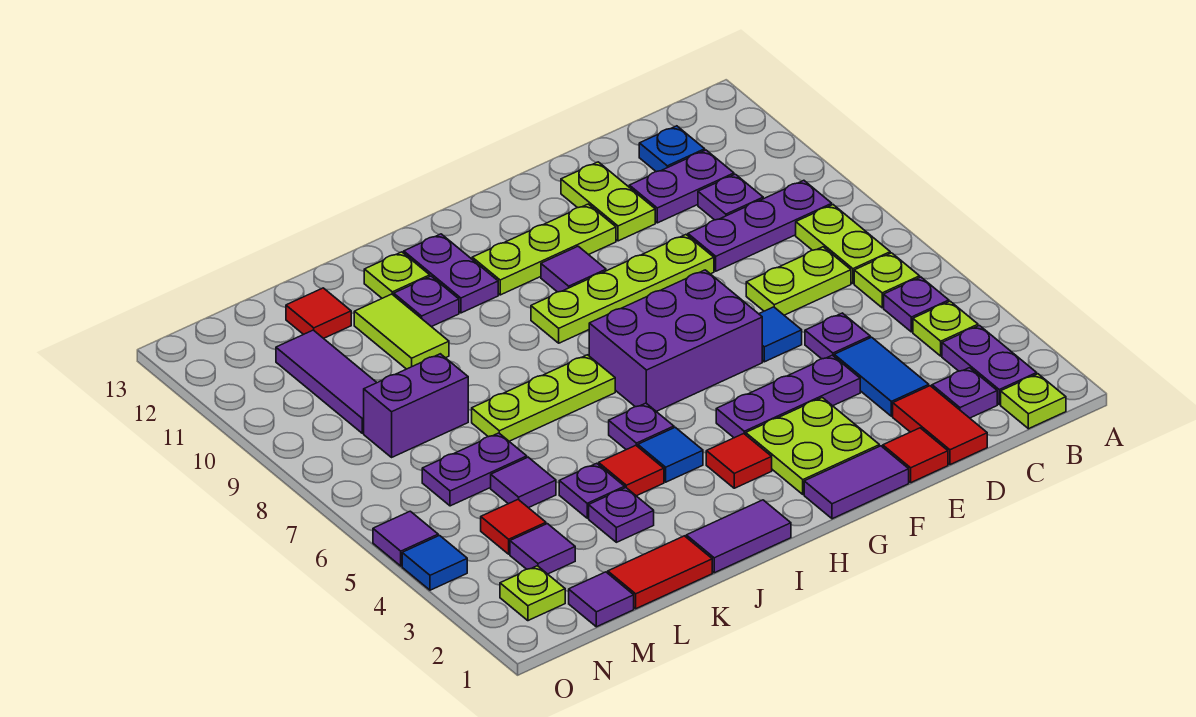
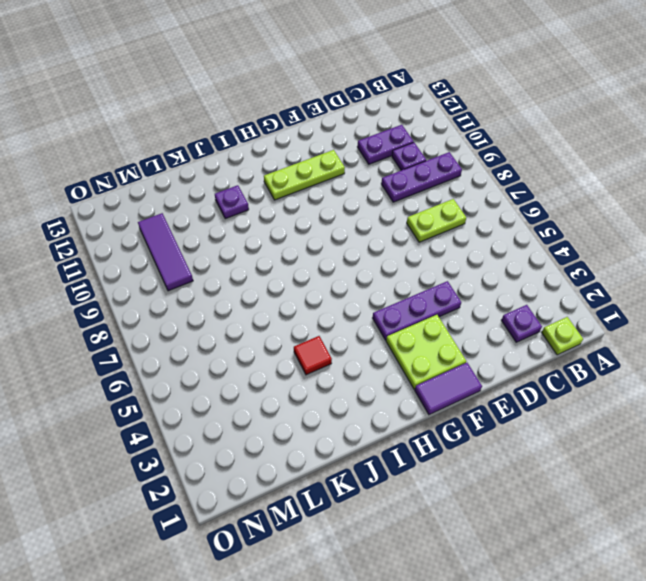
none -> purple 1x2 plate [942,326,1037,404]
none -> lime 1x1 plate [913,301,978,356]
none -> purple 1x1 plate [884,277,949,332]
none -> lime 1x1 plate [854,253,920,308]

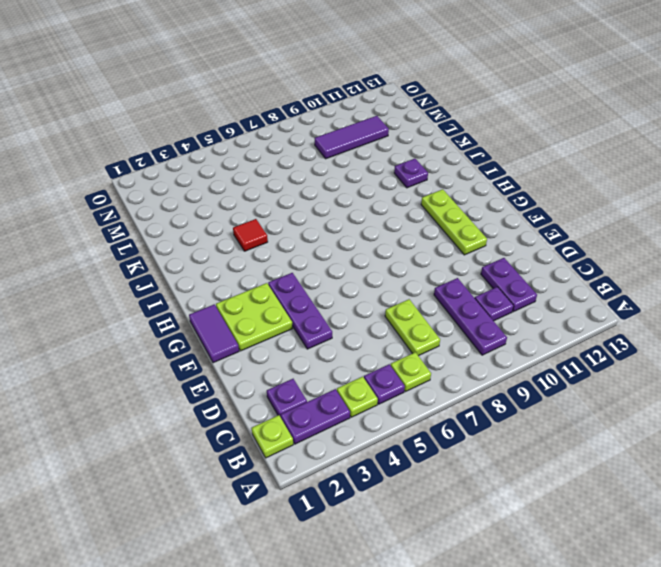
none -> lime 1x2 plate [796,205,890,284]
none -> blue 1x1 plate [639,126,705,172]
none -> red 1x2 tile [893,386,987,465]
none -> blue 1x2 tile [834,337,929,416]

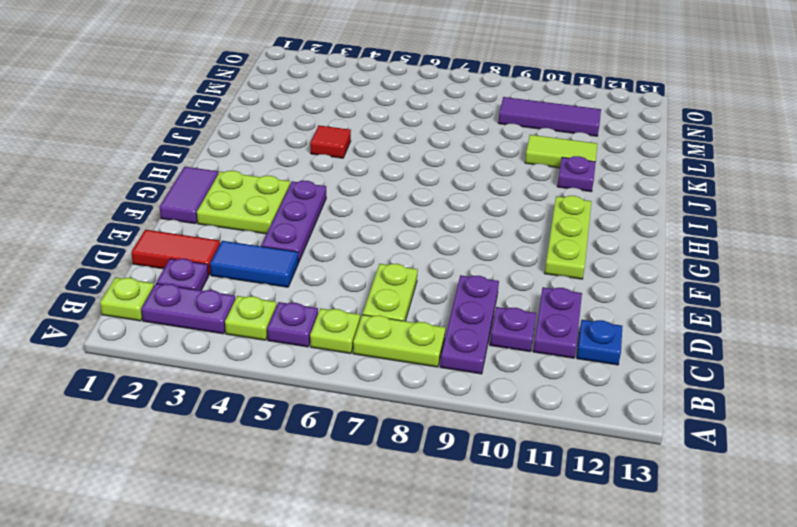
none -> purple 1x1 plate [805,313,870,359]
none -> red 1x1 tile [883,428,948,483]
none -> blue 1x1 tile [759,307,802,362]
none -> lime 1x4 plate [531,235,714,343]

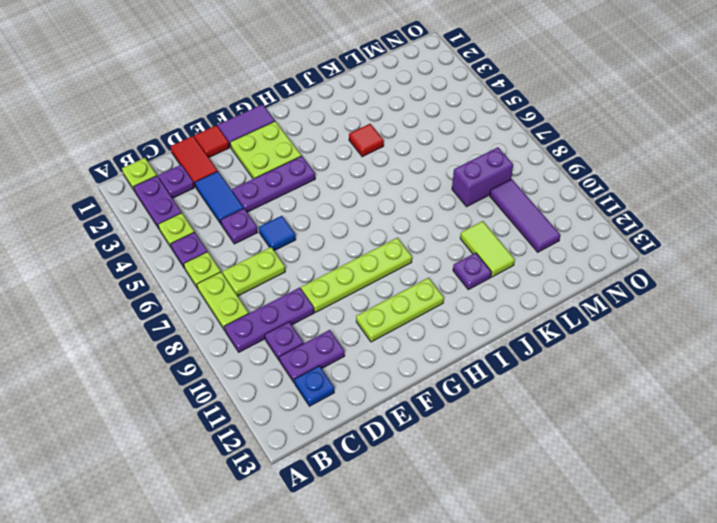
none -> lime 1x2 plate [561,162,655,241]
none -> purple 2x3 brick [589,270,762,411]
none -> purple 1x1 tile [541,246,606,292]
none -> red 1x1 tile [706,434,772,488]

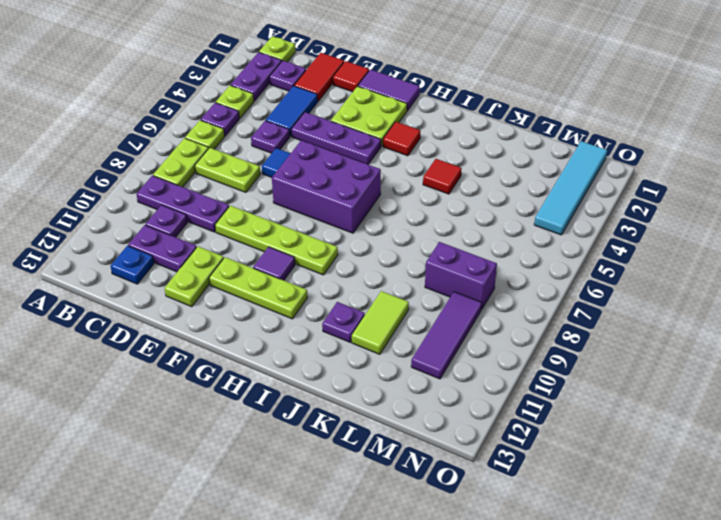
cyan 1x4 tile [534,141,607,235] -> lime 1x1 plate [500,566,565,621]
none -> purple 1x2 tile [686,500,791,573]
none -> blue 1x1 tile [638,427,703,482]
none -> purple 1x1 plate [609,403,674,450]
none -> lime 1x3 plate [472,355,615,441]

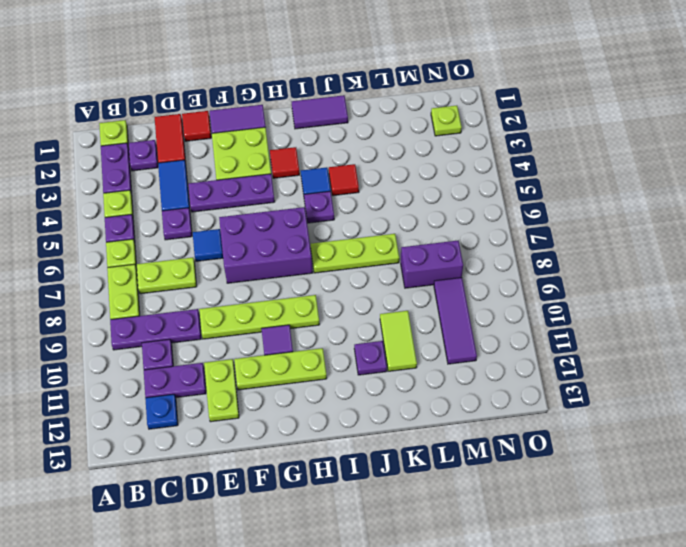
none -> purple 1x2 plate [404,234,498,313]
none -> lime 1x1 plate [364,252,430,298]
none -> red 1x2 tile [608,536,712,609]
none -> purple 1x1 plate [589,488,654,542]

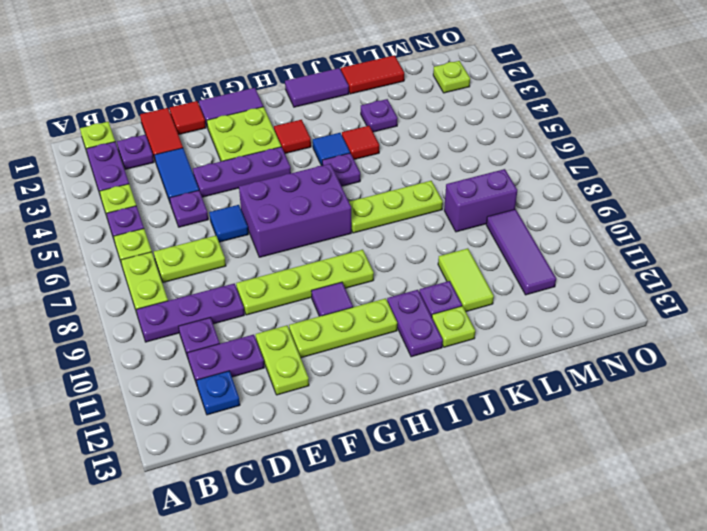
none -> purple 1x1 plate [559,463,625,518]
none -> purple 1x1 tile [491,457,556,508]
none -> purple 1x2 plate [422,433,527,506]
none -> red 1x1 tile [286,288,351,338]

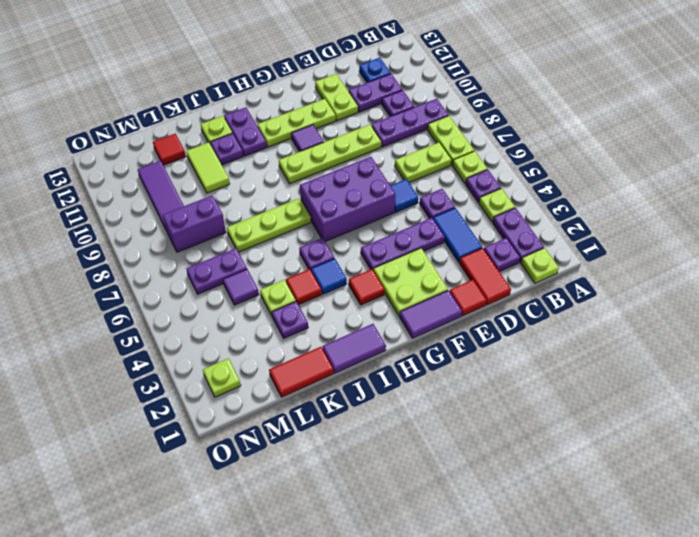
lime 1x1 plate [260,280,296,316] -> purple 1x1 plate [559,463,625,518]
none -> purple 1x1 tile [569,572,634,627]
none -> purple 1x1 tile [510,524,575,574]
none -> red 1x1 tile [481,500,546,554]
none -> blue 1x1 tile [402,536,467,590]

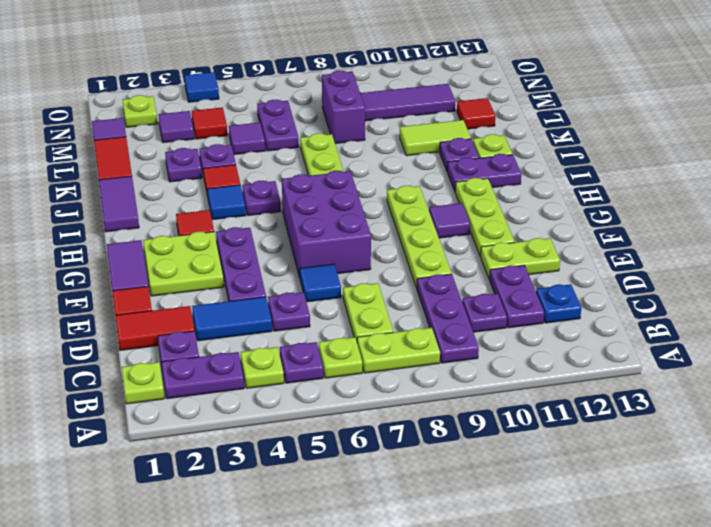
none -> purple 1x1 tile [373,511,438,566]

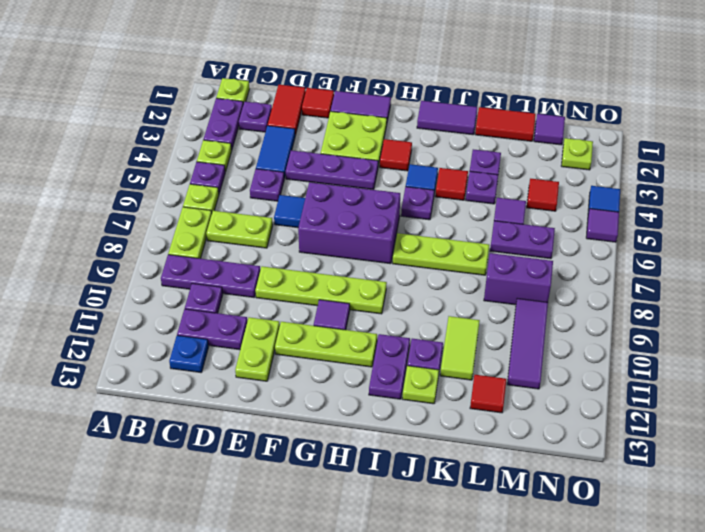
none -> purple 1x1 tile [510,524,575,574]

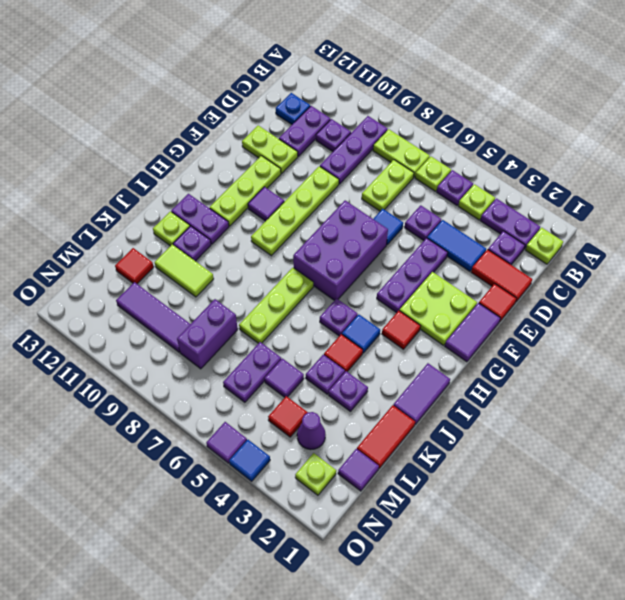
purple 1x1 cone [297,412,325,450] -> purple 1x1 tile [510,524,575,574]

